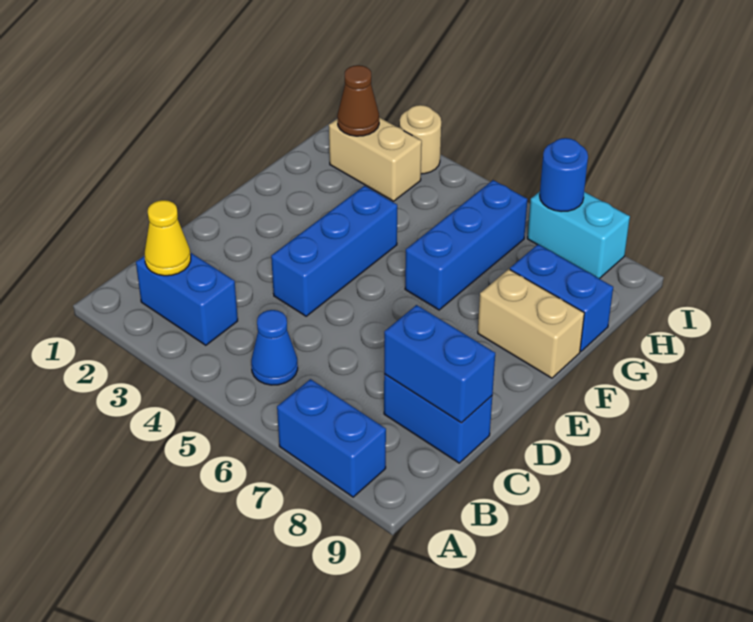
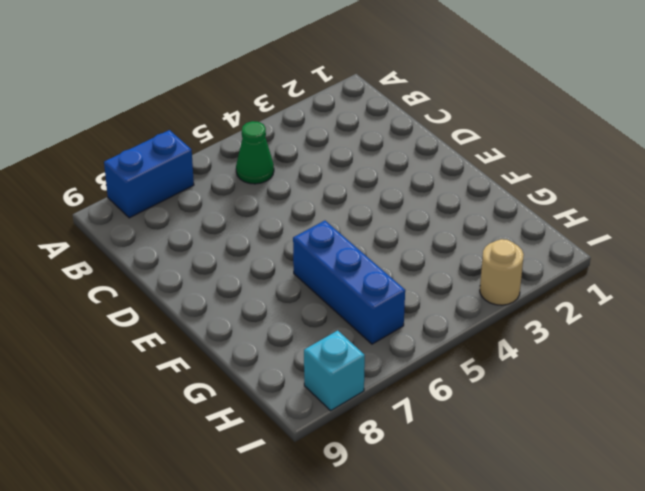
green 1x1 cone [236,121,274,184] -> blue 1x1 cone [251,310,298,385]
cyan 1x1 brick [304,330,365,411] -> cyan 1x2 brick [527,191,630,279]
none -> blue 1x2 brick [136,253,238,345]
none -> blue 1x2 brick [384,374,492,463]
none -> blue 1x3 brick [271,186,397,316]

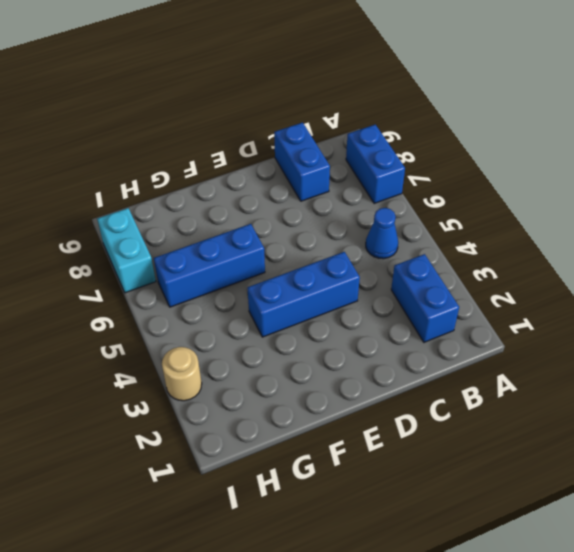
none -> tan 1x2 brick [478,269,584,378]
none -> blue 1x2 brick [510,245,613,351]
none -> tan 1x2 brick [329,117,422,201]

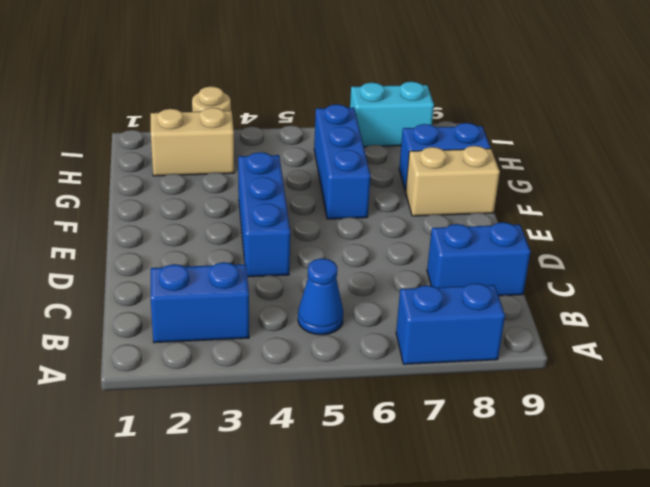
none -> yellow 1x1 cone [145,200,191,276]
none -> blue 1x2 brick [384,305,495,423]
none -> brown 1x1 cone [337,65,379,136]

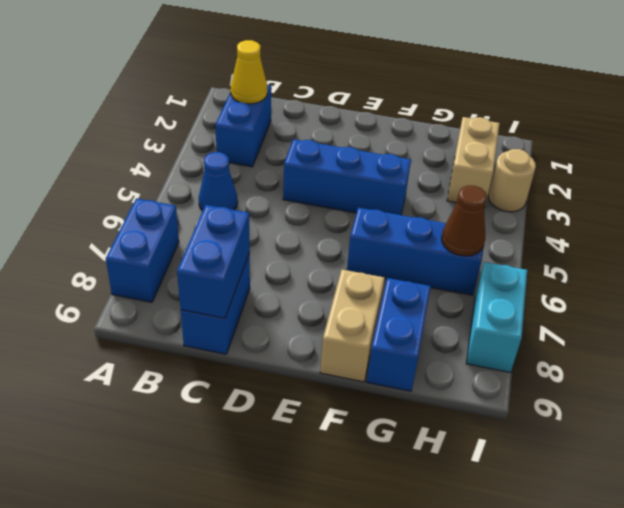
brown 1x1 cone [442,186,487,256] -> brown 1x1 cone moved to [337,65,379,136]
none -> blue 1x1 round brick [540,138,588,212]

